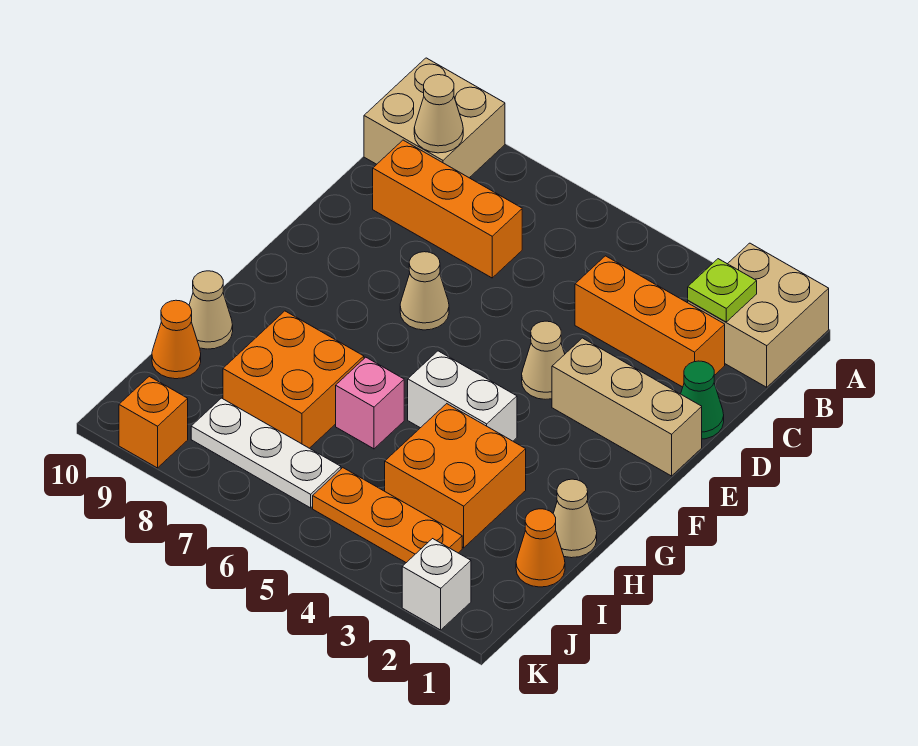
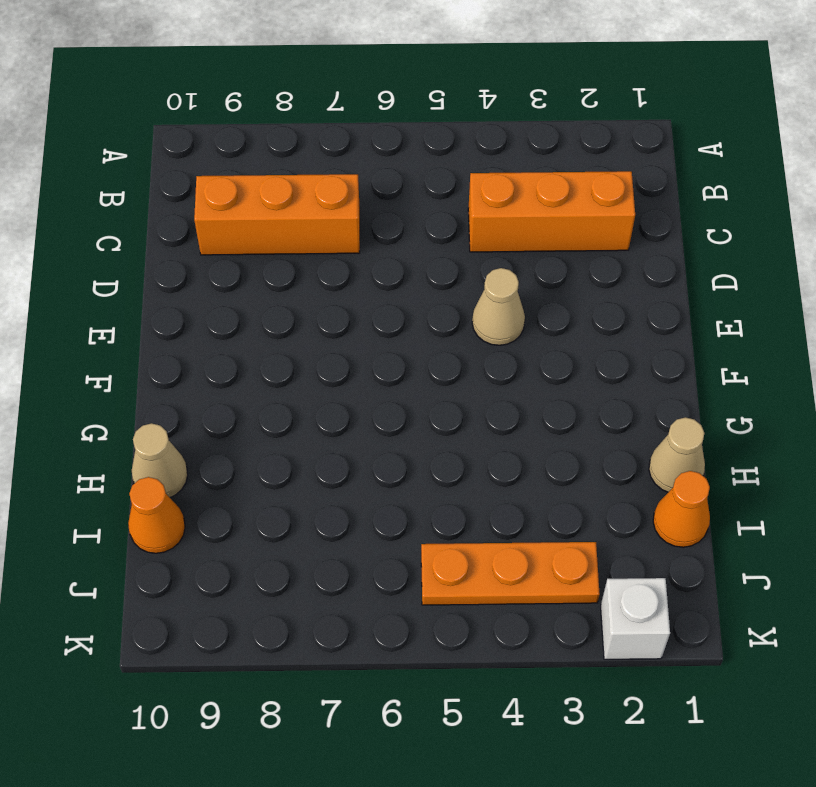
none -> tan 2x2 brick [688,243,829,387]
none -> tan 2x2 brick [364,58,505,178]
none -> green 1x1 cone [681,361,724,439]

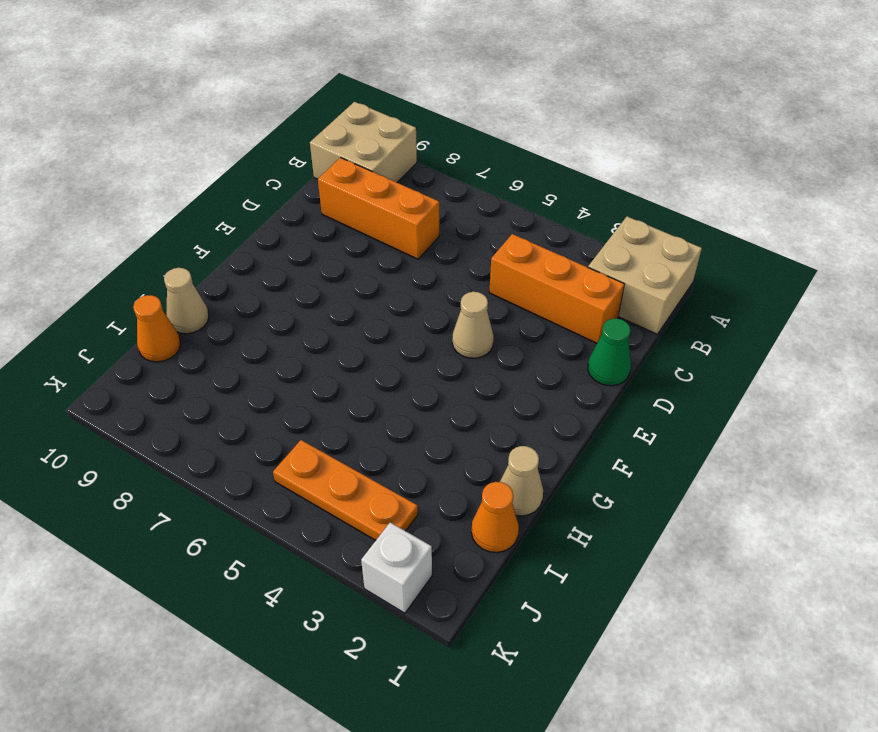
none -> tan 1x3 brick [552,338,702,476]
none -> tan 1x1 cone [400,252,449,330]
none -> white 1x2 brick [408,351,517,441]

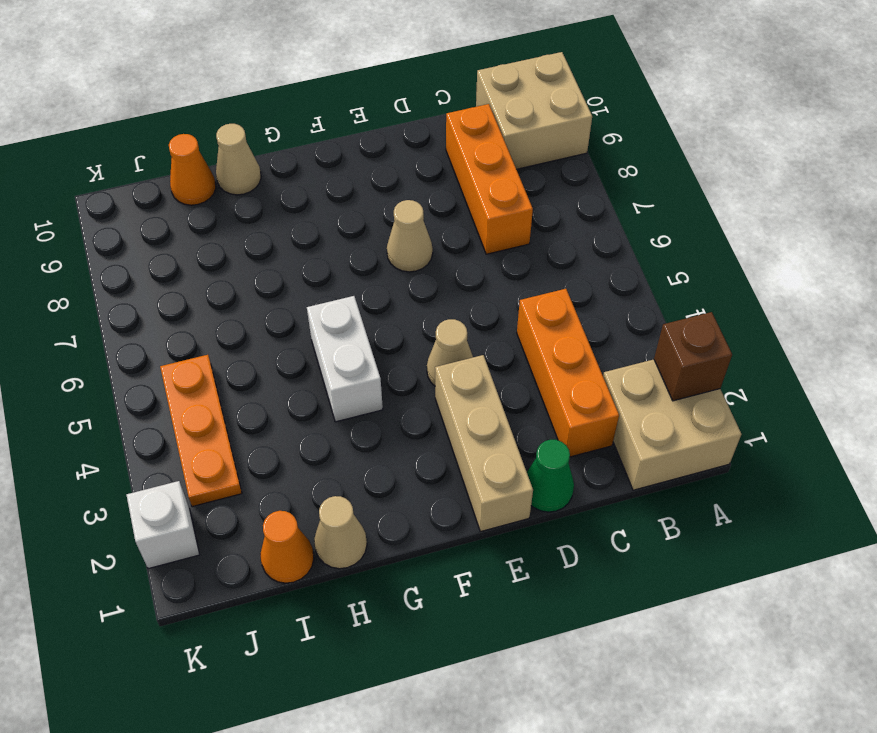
brown 1x1 brick [654,312,732,401] -> none
none -> orange 2x2 brick [385,404,526,548]
none -> pink 1x1 brick [336,357,404,449]
none -> orange 2x2 brick [223,311,364,448]

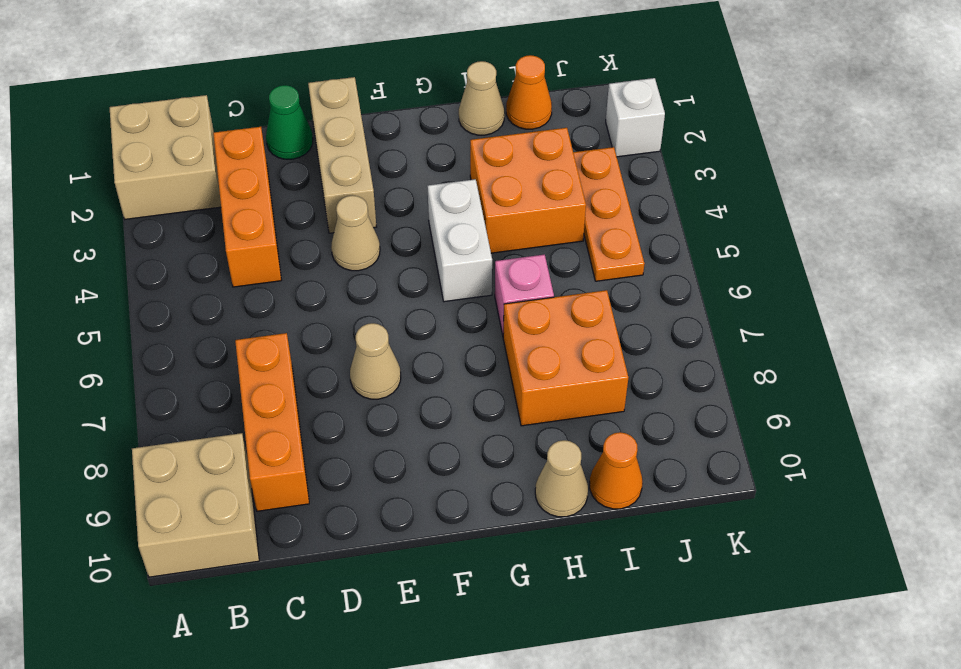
none -> white 1x3 plate [191,398,341,508]
none -> orange 1x1 brick [119,376,188,468]
none -> lime 1x1 plate [688,259,757,322]

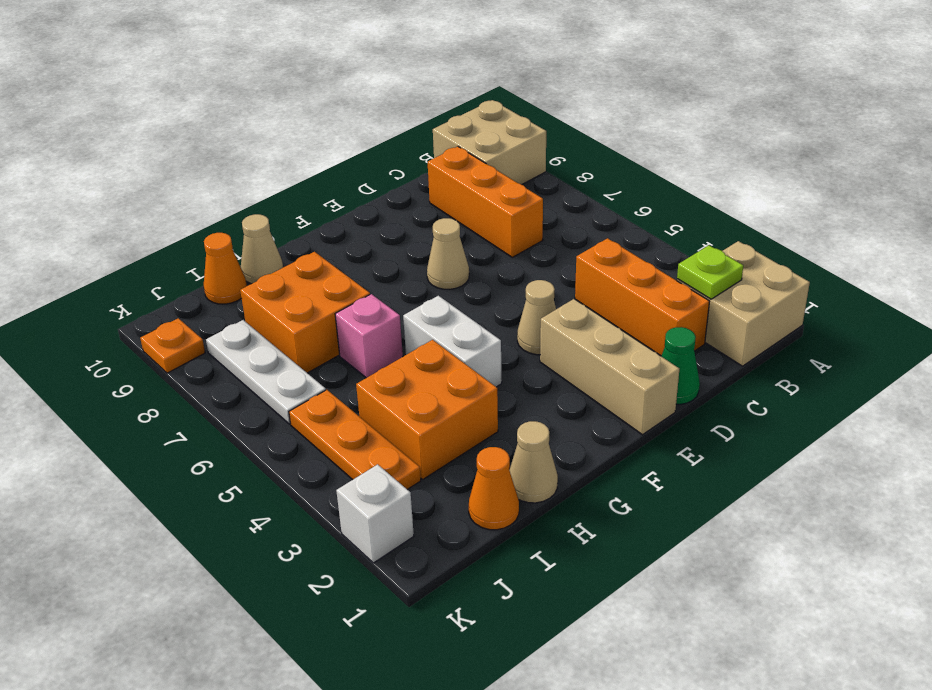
orange 1x1 plate [140,318,205,373] -> orange 1x1 brick [119,376,188,468]
none -> tan 1x1 cone [414,75,463,153]

